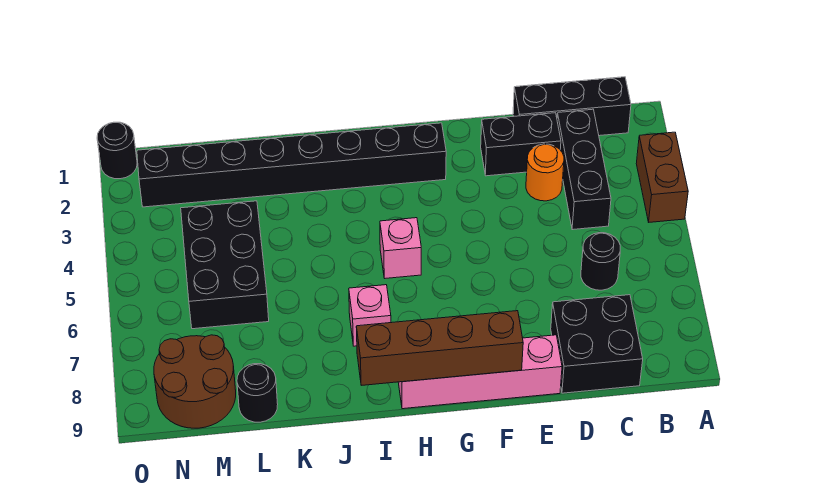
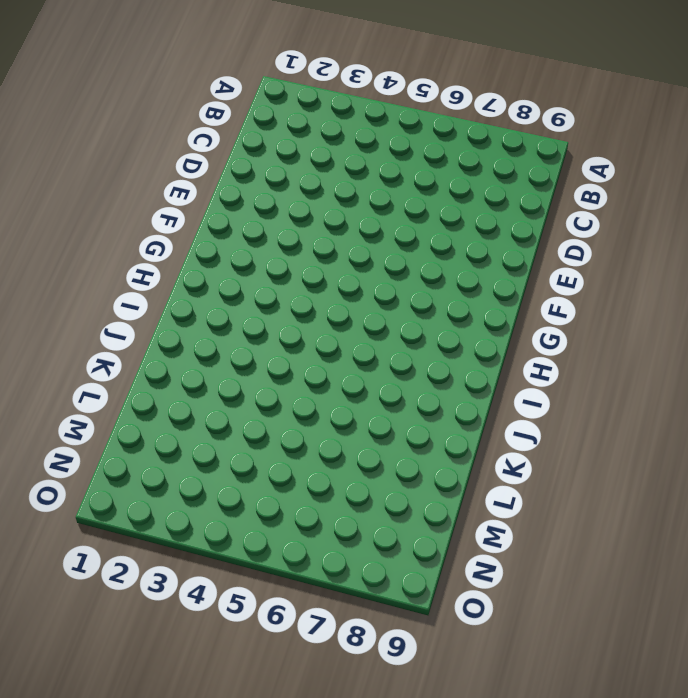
none -> brown 1x2 brick [636,132,688,222]
none -> black 1x3 brick [513,77,631,136]
none -> black 1x3 brick [557,109,611,230]

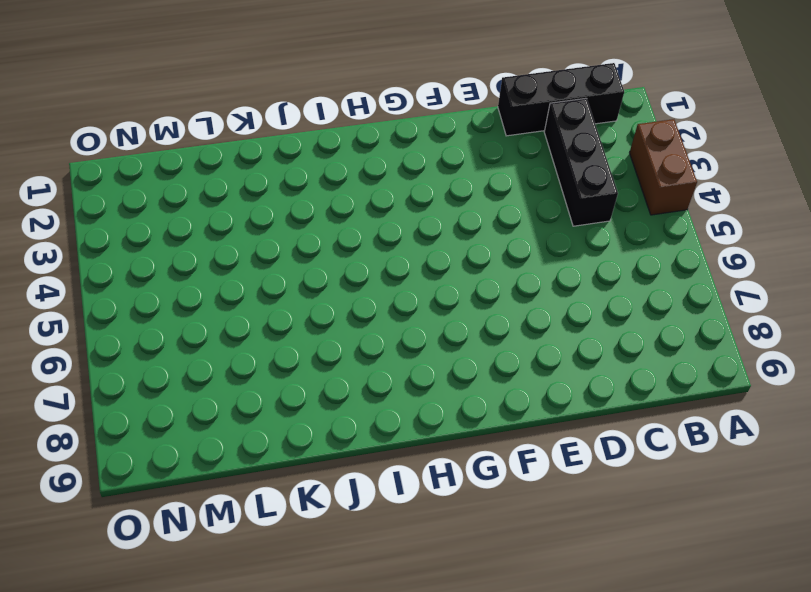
none -> black 1x1 round brick [581,233,620,290]
none -> black 2x2 brick [551,295,643,393]
none -> black 1x2 brick [481,113,561,176]

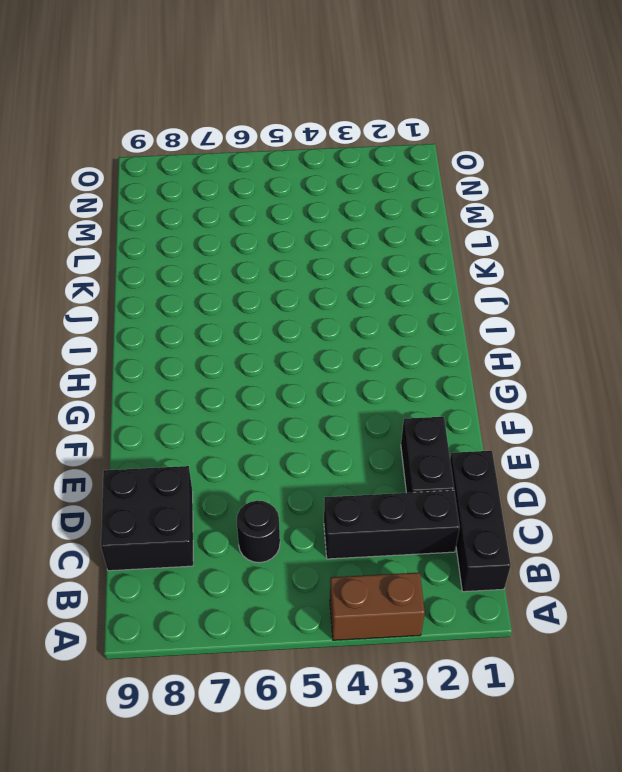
none -> orange 1x1 round brick [526,144,564,201]
none -> pink 1x4 brick [398,335,562,409]
none -> black 1x8 brick [137,123,446,207]

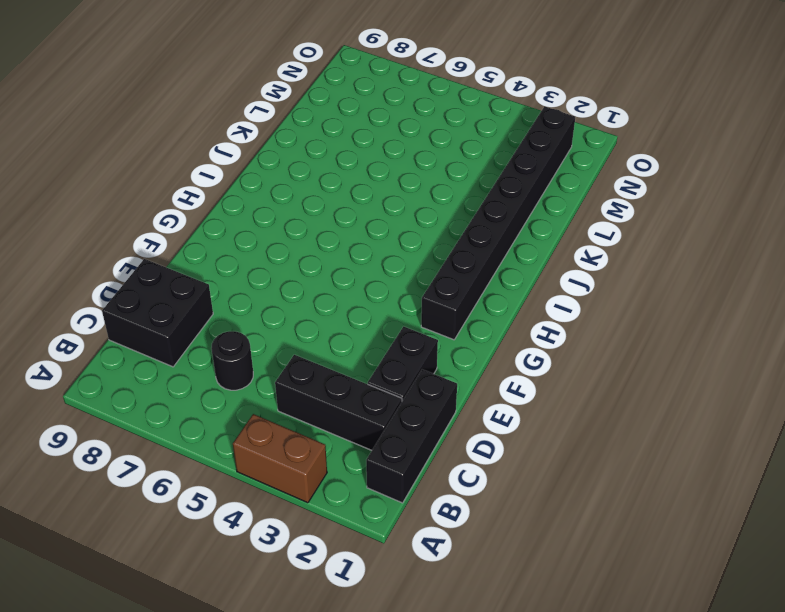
none -> orange 1x1 round brick [526,144,564,201]
none -> pink 1x4 brick [398,335,562,409]
none -> pink 1x1 brick [380,218,421,278]

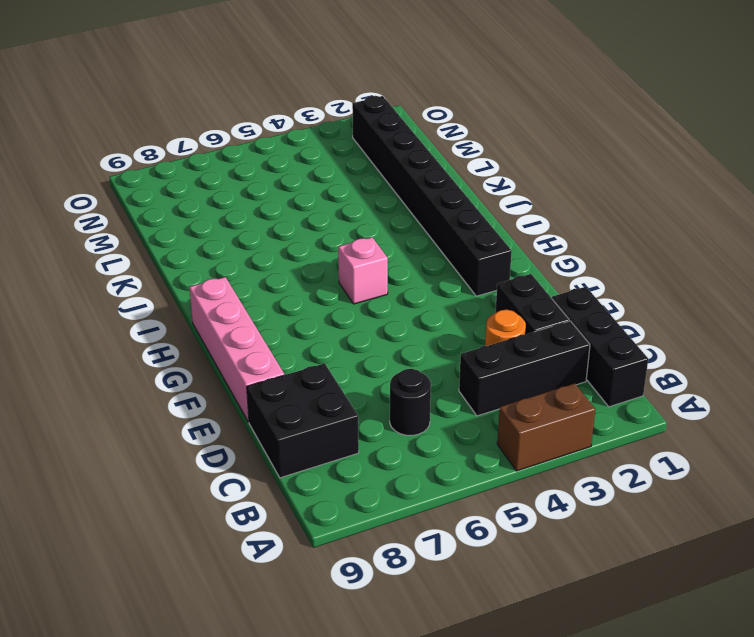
none -> pink 1x1 brick [349,285,391,346]
none -> black 2x3 brick [181,201,269,329]
none -> black 1x1 round brick [237,364,278,422]

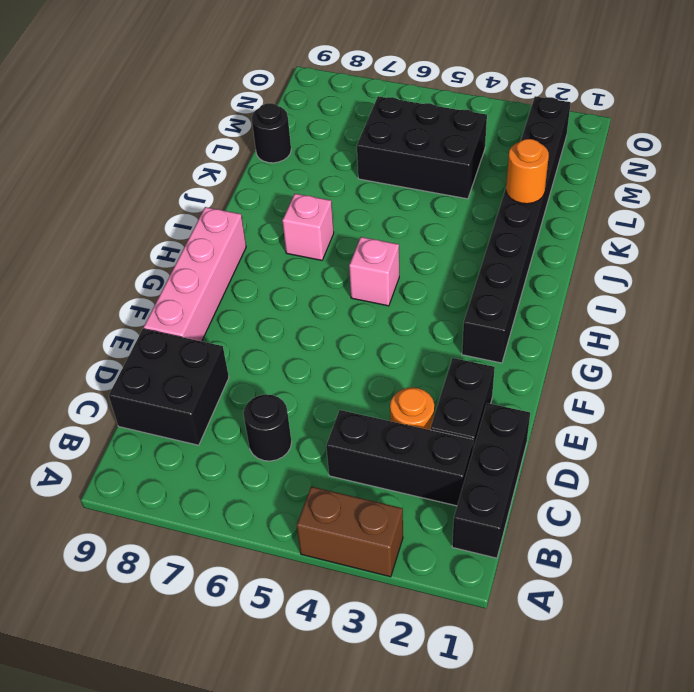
orange 1x1 round brick [506,139,549,204] -> none
none -> brown 2x2 round brick [154,335,236,428]
none -> black 1x1 round brick [97,122,137,179]
none -> brown 1x4 brick [356,311,523,385]

